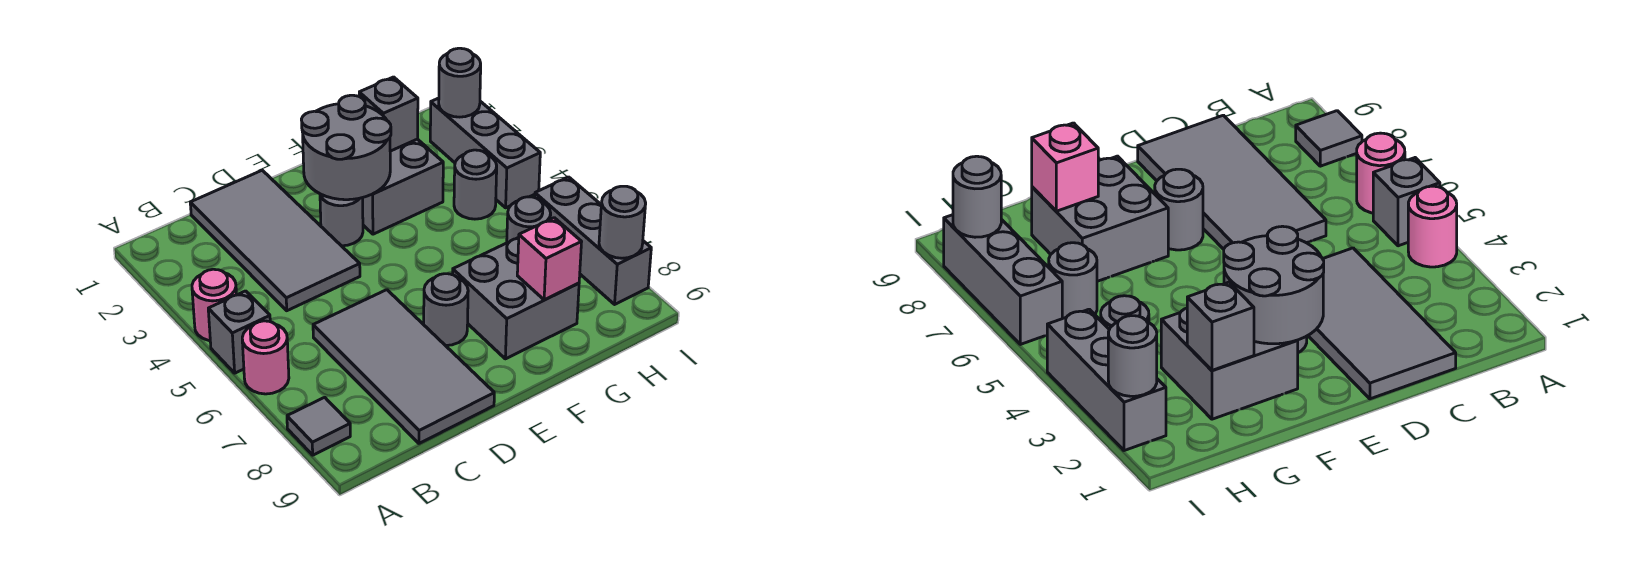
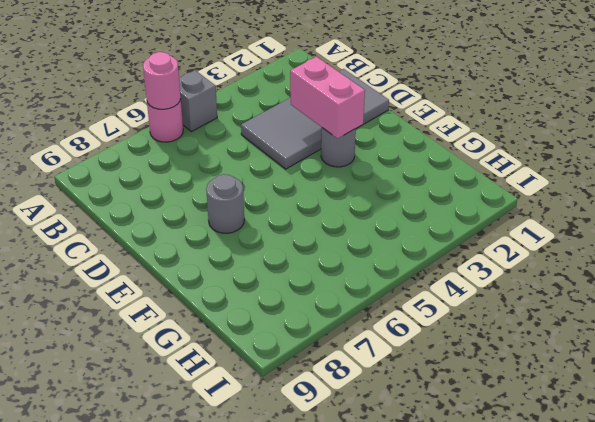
pink 1x1 round brick [143,52,181,109] -> pink 1x1 round brick moved to [192,269,237,341]
pink 1x2 brick [290,57,365,139] -> grey 2x2 round brick [301,95,391,200]
none -> grey 1x1 tile [287,397,350,455]
none -> grey 2x4 tile [313,290,494,443]
none -> grey 2x2 brick [363,139,443,234]

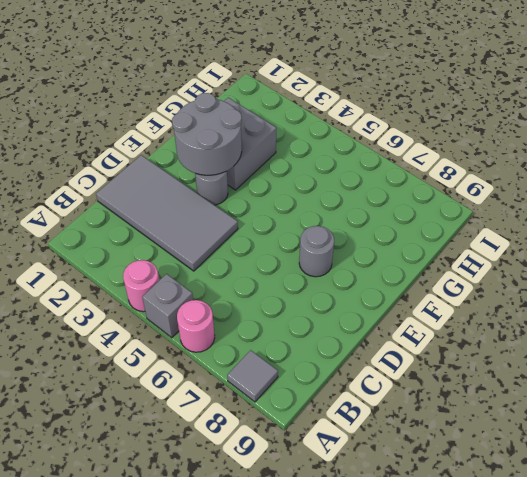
none -> grey 2x4 tile [313,290,494,443]
none -> grey 2x2 brick [453,237,579,359]
none -> grey 1x1 round brick [454,150,497,219]

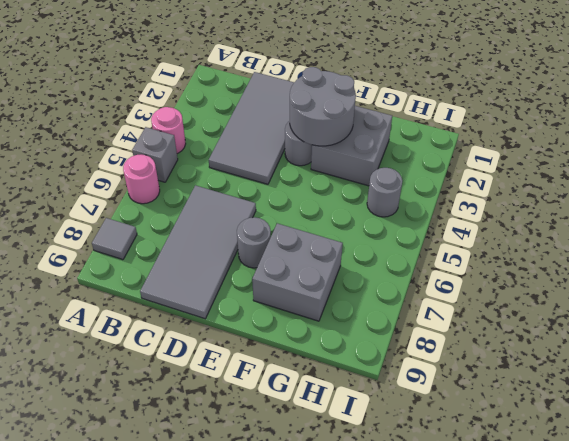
none -> grey 1x1 round brick [507,197,551,243]
none -> grey 1x3 brick [430,98,540,208]
none -> grey 1x3 brick [535,177,651,304]

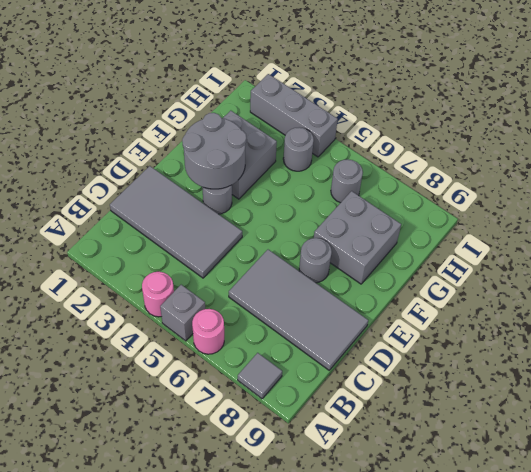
none -> grey 1x3 brick [535,177,651,304]
none -> grey 1x1 brick [359,77,418,151]
none -> pink 1x1 brick [517,218,581,300]

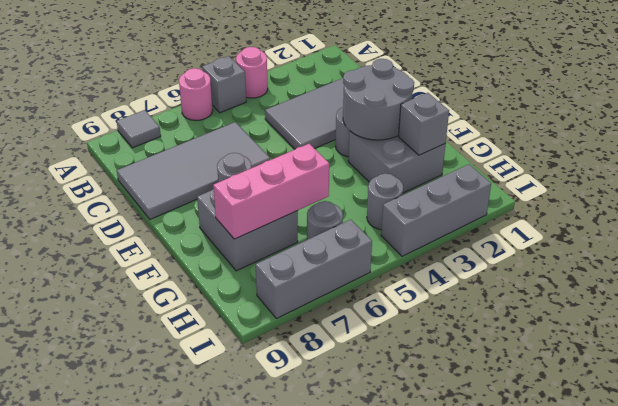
pink 1x3 brick [213,144,329,239] -> pink 1x1 brick [517,218,581,300]
none -> grey 1x1 round brick [439,48,481,117]
none -> grey 1x1 round brick [599,186,646,258]

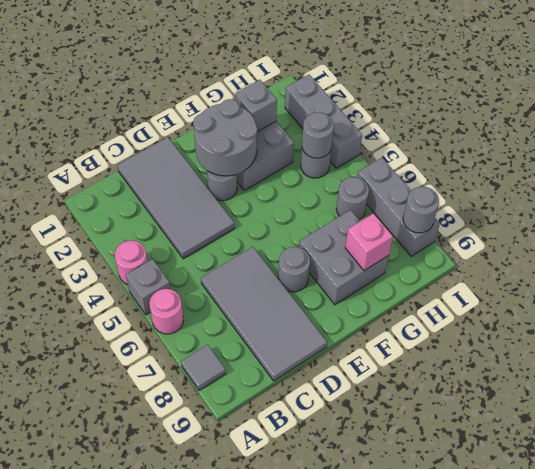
grey 1x1 round brick [302,112,334,158] -> grey 1x1 round brick moved to [439,48,481,117]

